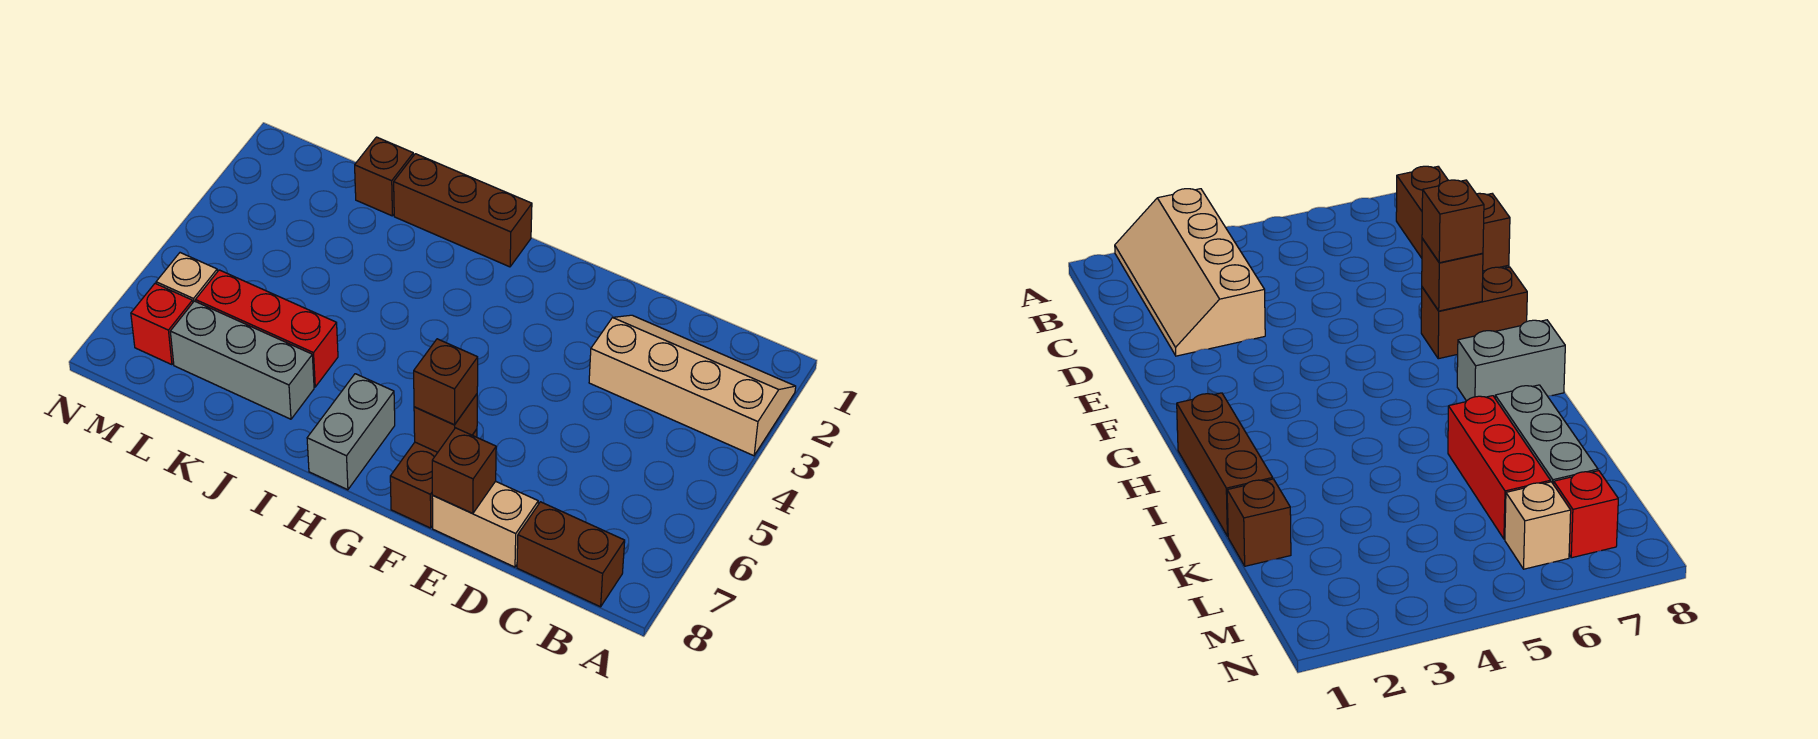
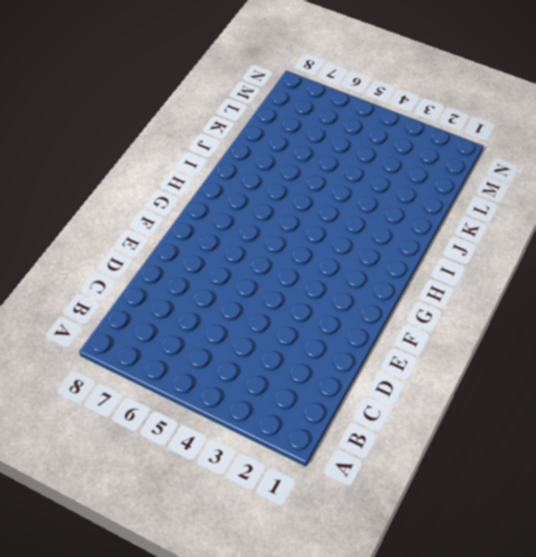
none -> tan 2x4 slope [589,315,796,456]
none -> brown 1x2 brick [517,502,625,607]
none -> tan 1x2 brick [432,481,538,567]

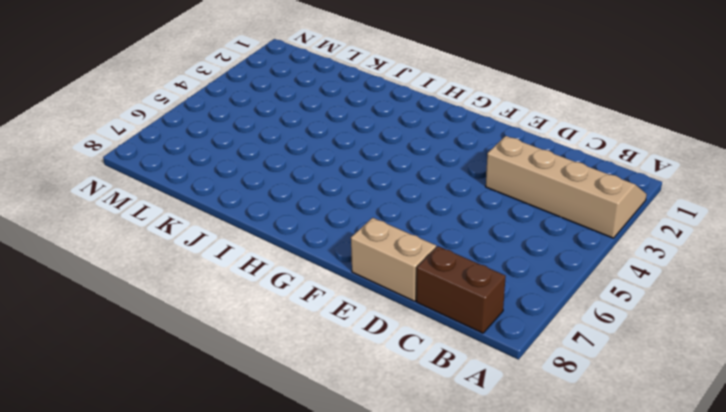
none -> brown 1x2 brick [390,429,477,528]
none -> brown 1x3 brick [394,154,532,267]
none -> grey 1x2 brick [307,374,395,490]

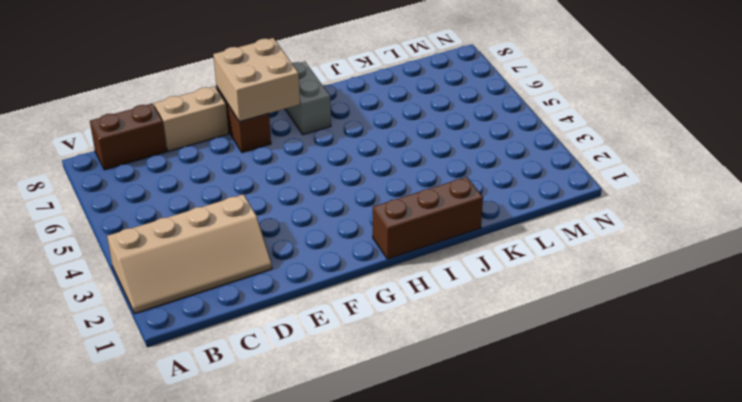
tan 2x2 brick [213,38,300,122] -> brown 1x1 brick [414,394,477,452]
none -> red 1x3 brick [196,270,338,387]
none -> grey 1x3 brick [170,301,314,419]
none -> brown 1x1 brick [355,137,413,216]

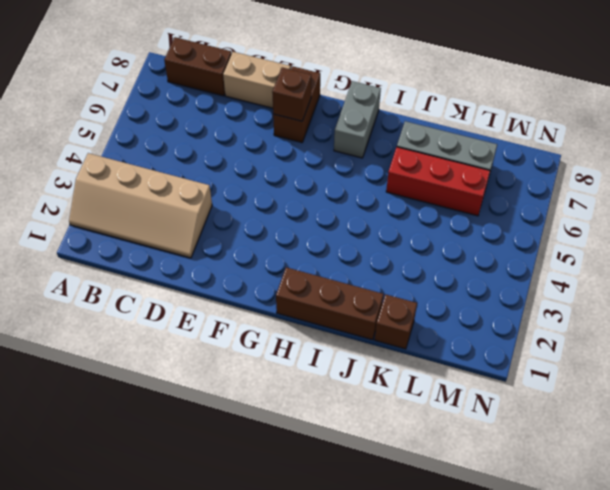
none -> tan 1x1 brick [156,253,217,302]
none -> red 1x1 brick [131,284,193,365]
none -> brown 1x1 brick [432,428,496,514]

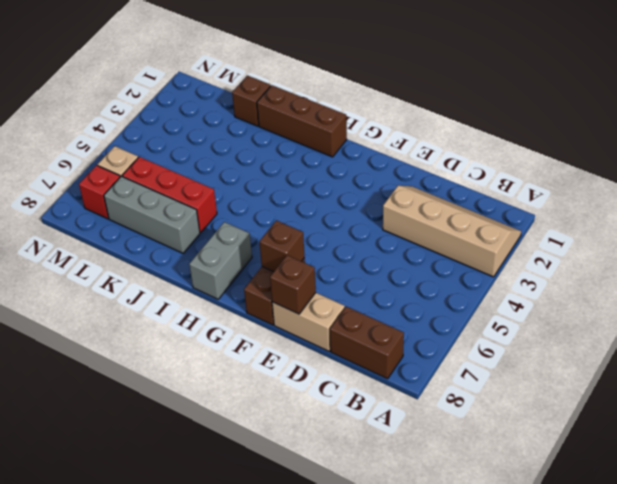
none -> brown 1x1 brick [414,339,478,425]

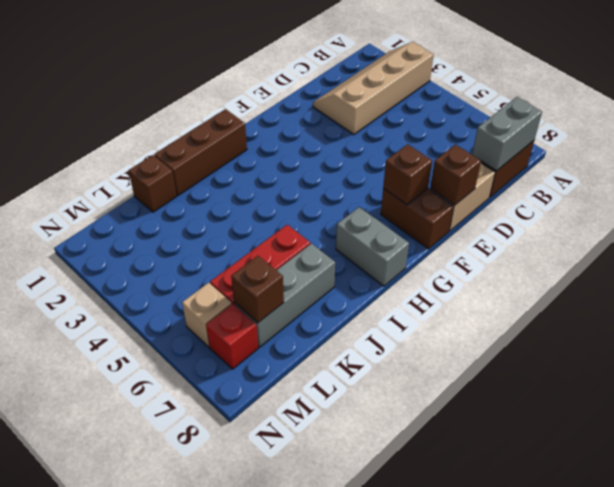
grey 1x2 brick [472,97,542,171] -> none
brown 1x1 brick [231,256,284,323] -> brown 1x1 brick moved to [414,339,478,425]

